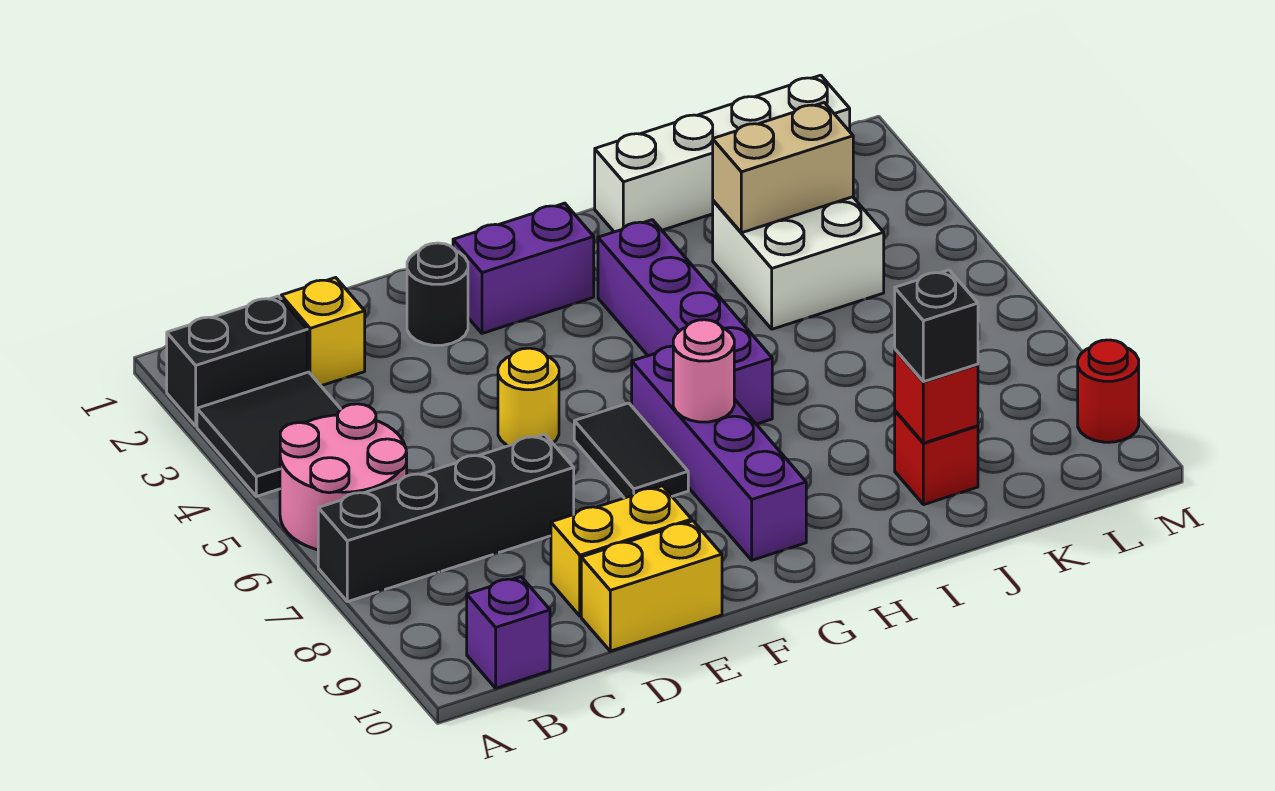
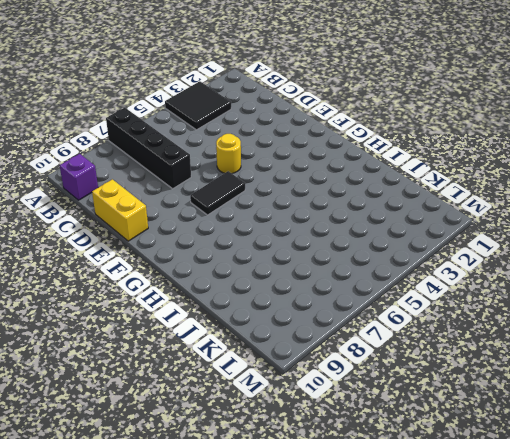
none -> black 1x2 brick [167,296,307,426]
none -> pink 2x2 round brick [280,404,407,550]
none -> yellow 1x1 brick [281,278,365,386]

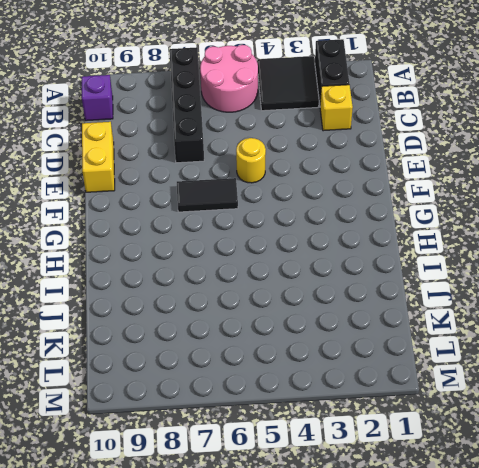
none -> yellow 1x2 brick [551,486,692,616]
none -> black 1x1 round brick [407,243,468,345]
none -> purple 1x2 brick [453,203,594,333]

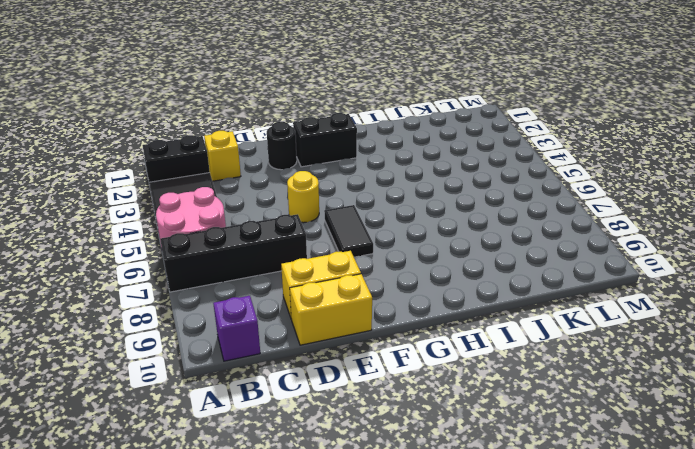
black 1x2 brick [293,113,357,167] -> purple 1x2 brick [453,203,594,333]
none -> purple 1x4 brick [632,346,806,560]
none -> purple 1x4 brick [598,220,772,424]
none -> white 1x4 brick [595,75,850,232]

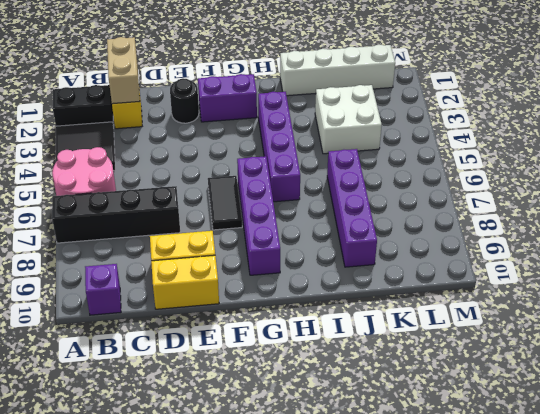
tan 1x2 brick [107,37,140,104] -> tan 1x2 brick turned to [713,103,853,233]
purple 1x4 brick [327,149,377,267] -> red 1x1 brick [895,411,978,505]
none -> yellow 1x1 round brick [498,348,559,446]
none -> red 1x1 round brick [1078,340,1139,442]
none -> pink 1x1 round brick [673,320,734,422]

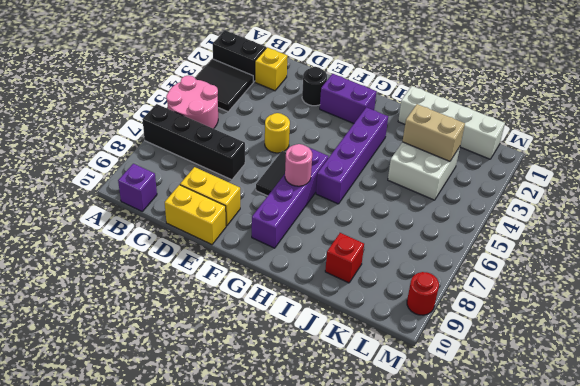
none -> red 1x1 brick [895,349,978,443]
none -> black 1x1 brick [895,270,978,382]

